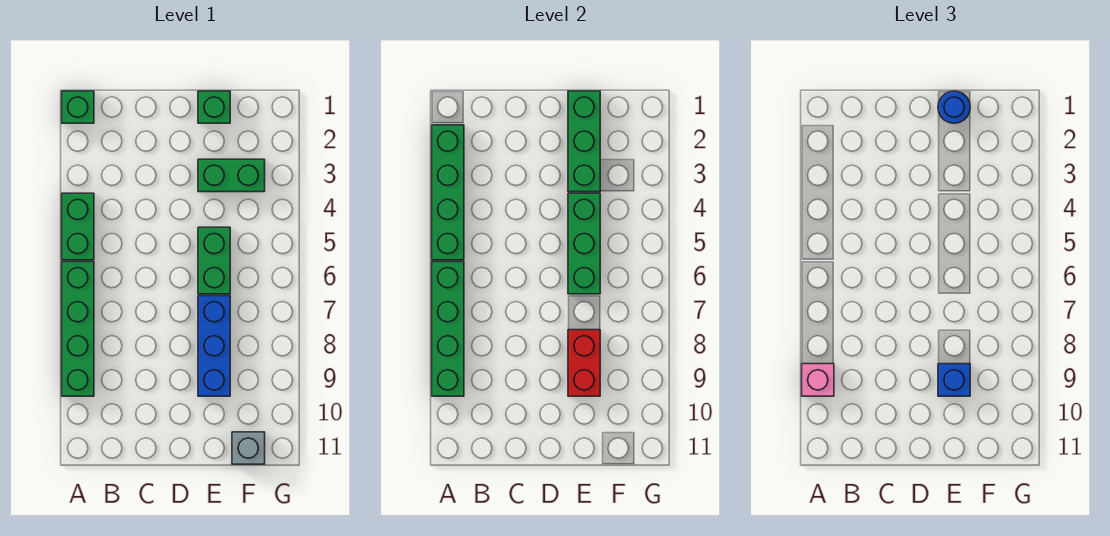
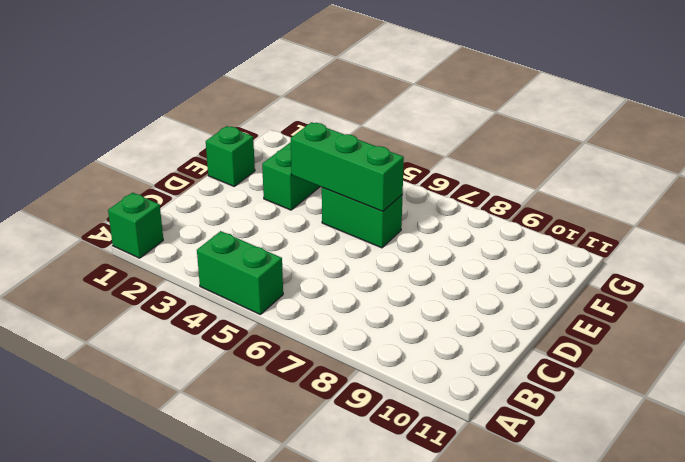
none -> green 1x4 brick [62,262,94,396]
none -> blue 1x3 brick [198,296,230,396]
none -> grey 1x1 brick [232,432,265,464]

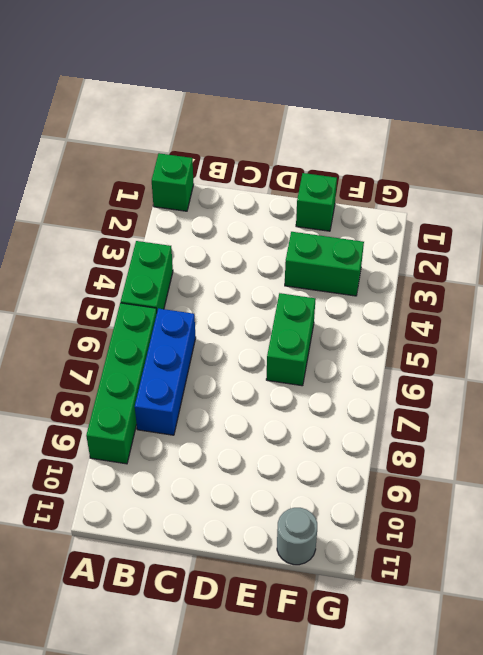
blue 1x3 brick [135,308,196,435] -> blue 1x3 brick moved to [198,296,230,396]
grey 1x1 round brick [277,508,317,565] -> grey 1x1 brick [232,432,265,464]
none -> green 1x4 brick [432,125,464,260]
none -> green 1x4 brick [432,262,464,396]
none -> green 1x3 brick [568,91,600,192]

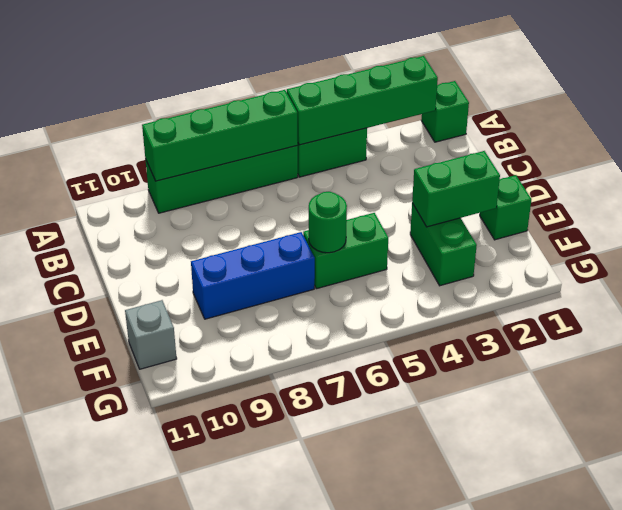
green 1x2 brick [412,151,500,227] -> green 1x3 brick [568,91,600,192]
green 1x1 round brick [309,192,347,253] -> green 1x3 brick [568,193,600,294]
none -> red 1x2 brick [568,330,600,396]
none -> pink 1x1 brick [802,364,834,396]
none -> blue 1x1 round brick [938,91,970,123]

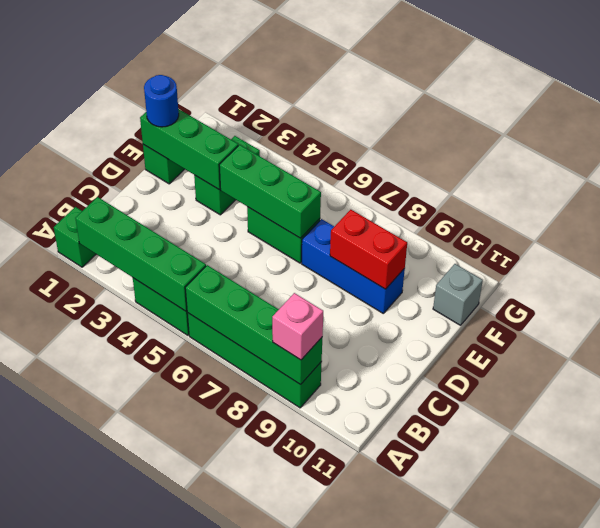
none -> blue 1x1 brick [938,364,970,396]

